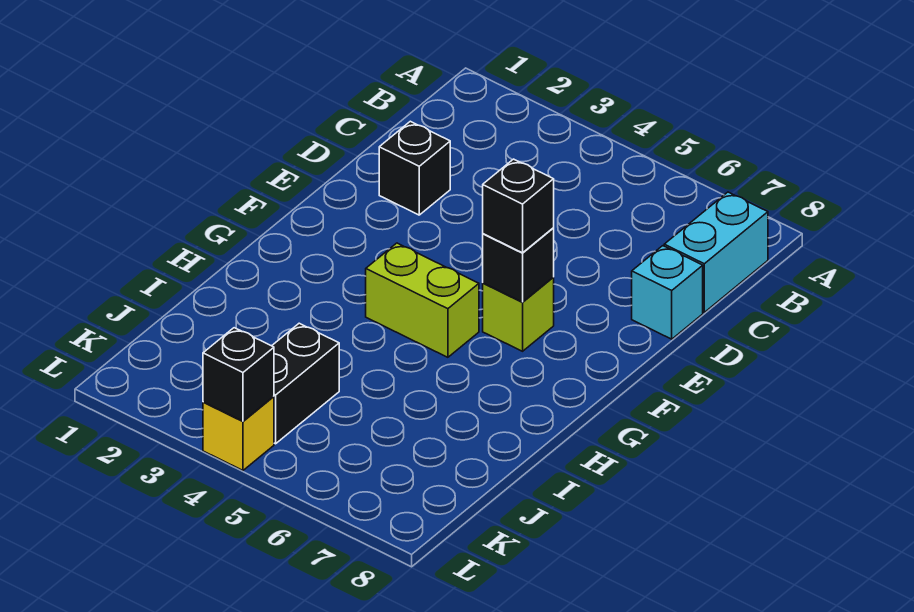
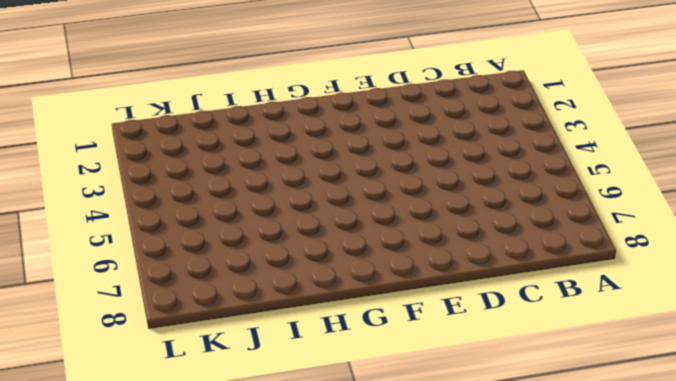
none -> cyan 1x2 brick [664,192,768,312]
none -> black 1x1 brick [379,121,450,215]

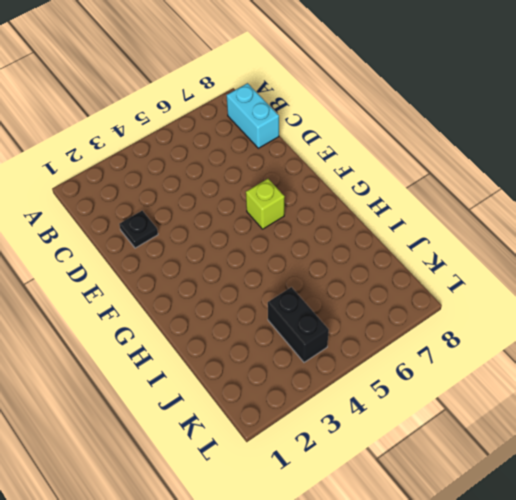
black 1x1 plate [119,211,158,248] -> black 1x1 brick [379,121,450,215]
none -> cyan 1x1 brick [632,246,703,339]
none -> lime 1x2 brick [366,243,479,357]

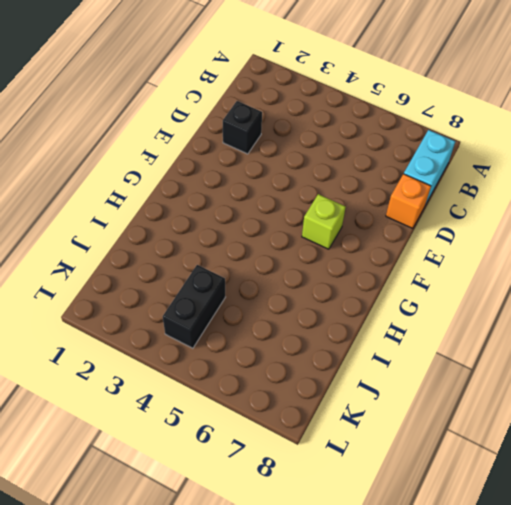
orange 1x1 brick [386,174,431,229] -> cyan 1x1 brick [632,246,703,339]
none -> lime 1x2 brick [366,243,479,357]
none -> yellow 1x1 brick [203,396,274,470]

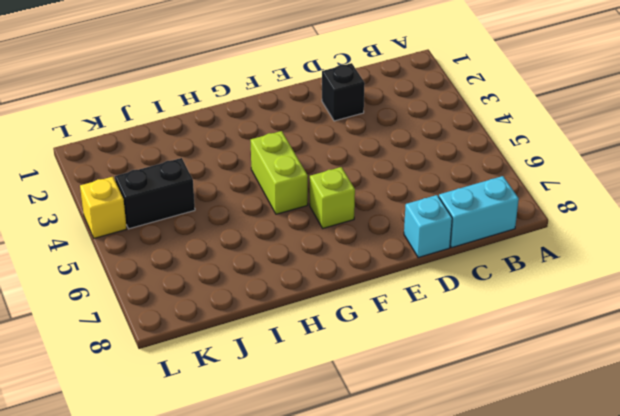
none -> black 1x1 brick [483,228,554,302]
none -> black 1x1 brick [203,328,274,421]

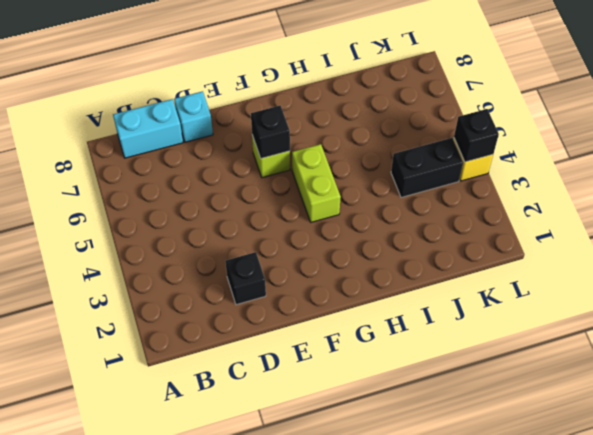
none -> black 1x1 brick [483,159,554,253]

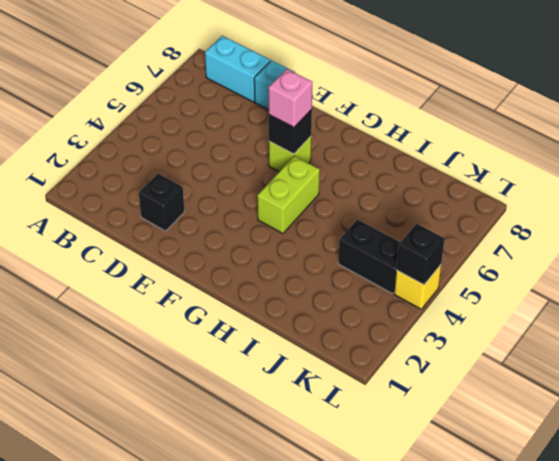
pink 1x1 brick [268,69,313,127] -> black 1x1 brick [483,159,554,253]

